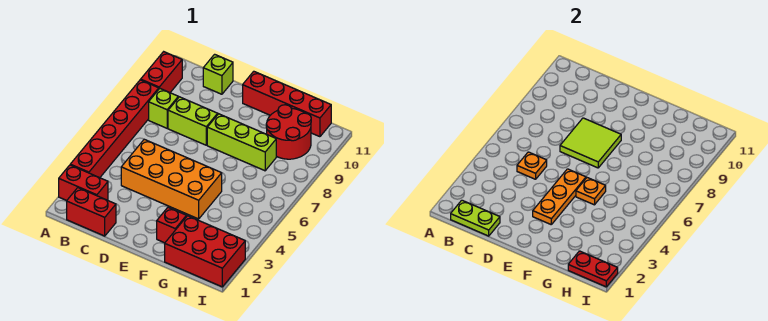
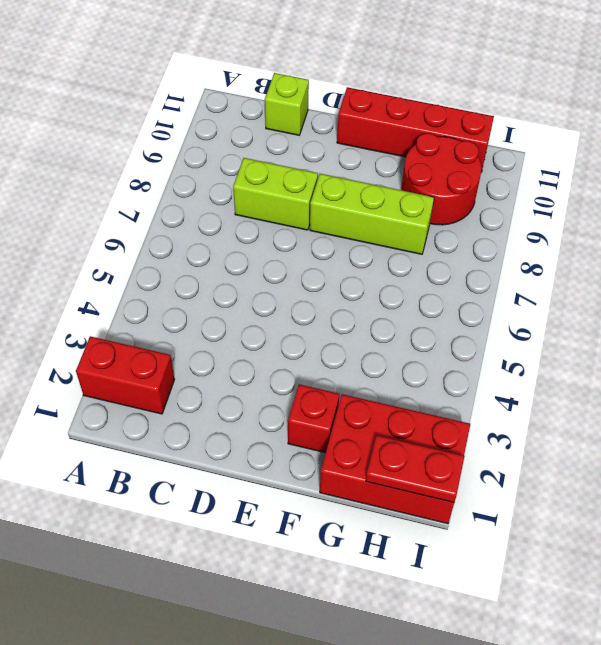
none -> red 1x6 brick [70,80,159,178]
none -> red 1x2 brick [141,52,182,92]
none -> red 1x2 brick [67,188,116,236]

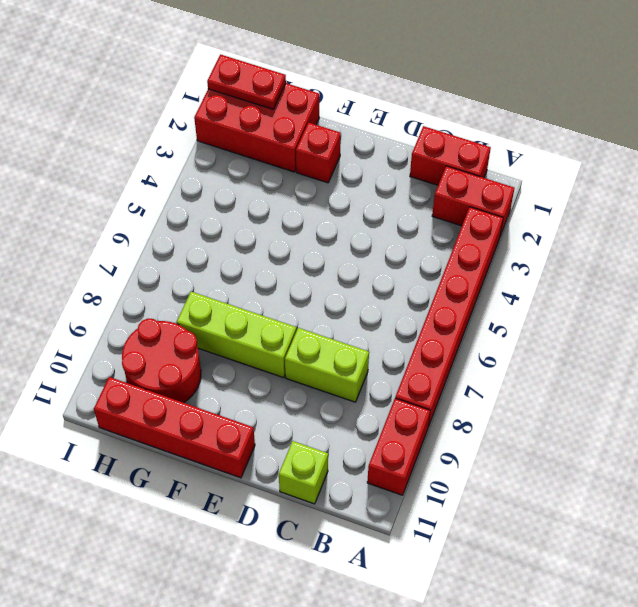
none -> lime 1x1 brick [149,89,178,128]
none -> orange 2x4 brick [121,139,222,219]
none -> lime 1x2 plate [451,200,500,236]

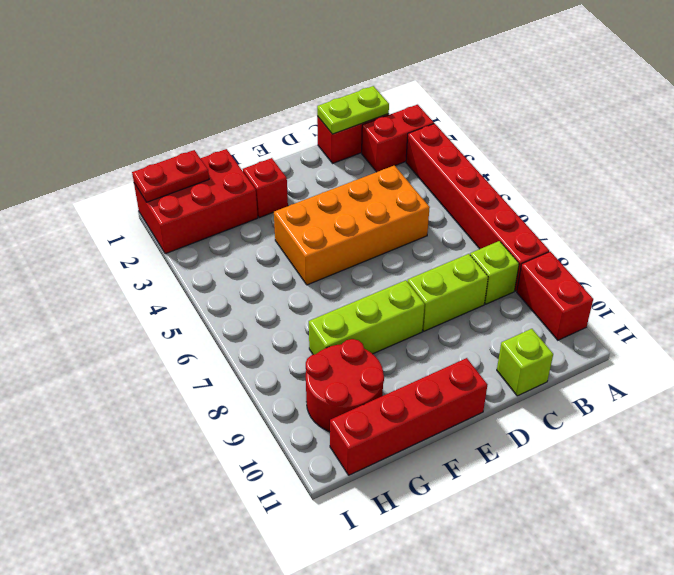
none -> orange 1x1 plate [517,152,547,179]
none -> lime 2x2 tile [560,118,621,168]
none -> orange 1x3 plate [533,169,586,224]

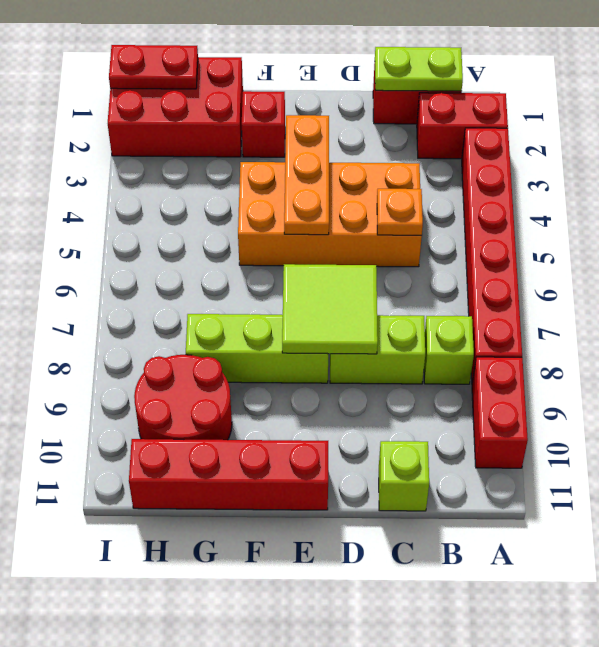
none -> orange 1x1 plate [576,178,606,205]

